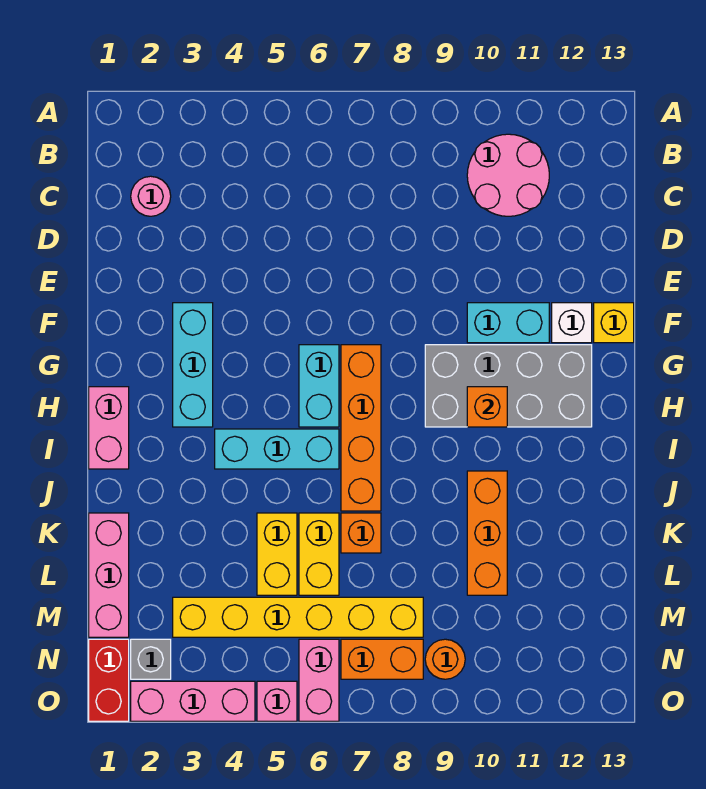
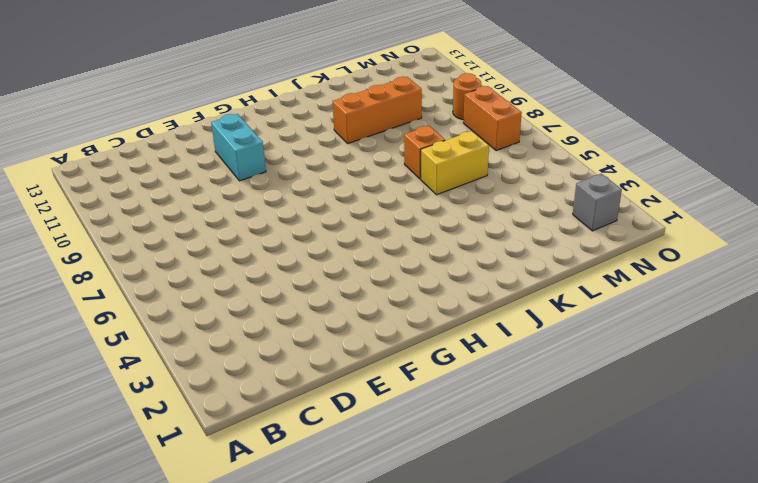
none -> pink 2x2 round brick [467,134,549,216]
none -> pink 1x1 round brick [131,176,171,216]
none -> cyan 1x3 brick [173,303,213,427]

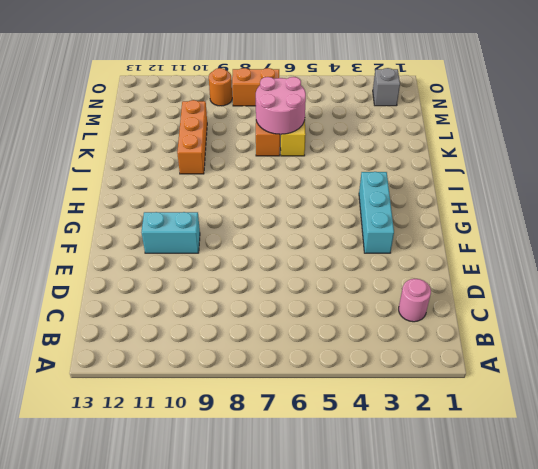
pink 2x2 round brick [256,77,306,134] -> pink 2x2 round brick moved to [467,134,549,216]
none -> white 1x1 brick [552,303,592,343]
none -> yellow 1x1 brick [594,303,634,343]
none -> cyan 1x2 brick [299,345,339,427]

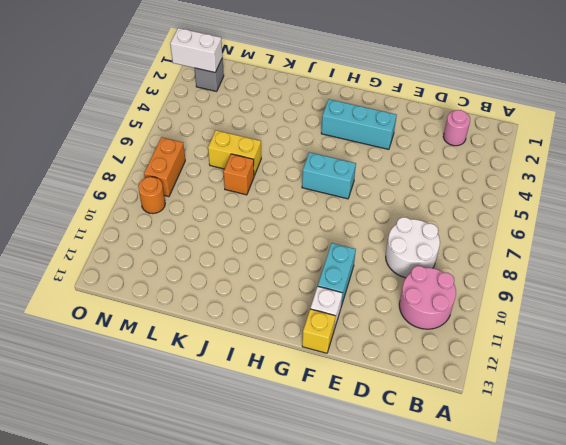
white 2x2 round brick [386,217,440,278] -> none
white 1x2 brick [170,28,222,72] -> none
none -> orange 1x4 brick [341,345,381,511]
none -> grey 2x4 brick [425,345,592,427]
none -> pink 1x2 brick [89,387,129,469]

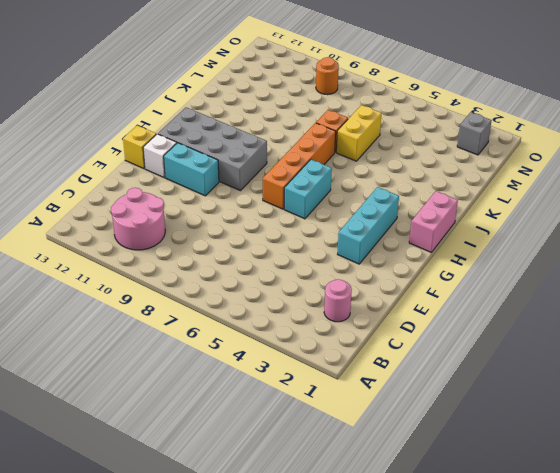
none -> cyan 1x3 brick [215,429,339,469]
none -> orange 1x3 brick [467,471,507,595]
none -> pink 1x3 brick [89,513,129,637]

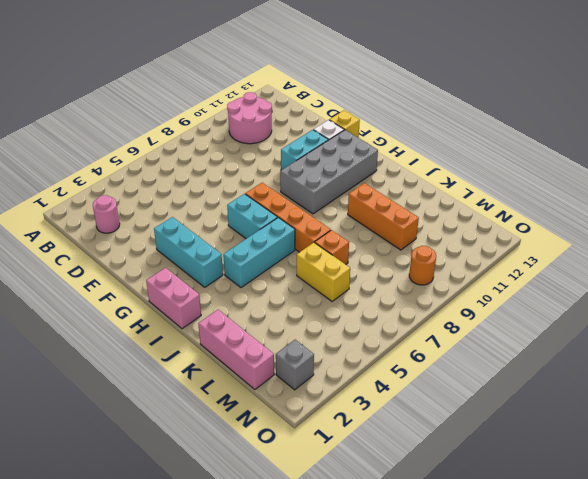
none -> yellow 1x2 brick [257,513,297,595]
none -> yellow 1x6 brick [173,597,423,637]
none -> red 1x2 brick [89,639,129,721]

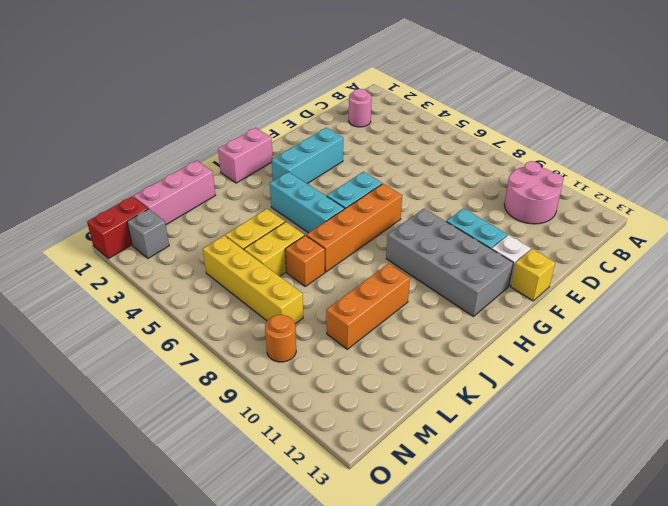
yellow 1x4 brick [203,236,303,324] -> yellow 1x6 brick [173,597,423,637]
none -> pink 1x2 brick [299,639,339,721]
none -> orange 1x2 brick [341,639,423,679]
none -> pink 1x3 brick [131,681,255,721]

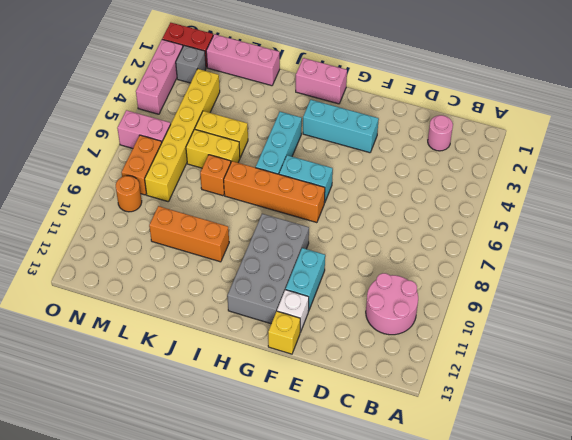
none -> pink 1x1 brick [257,681,297,721]
none -> orange 1x1 brick [467,387,507,427]

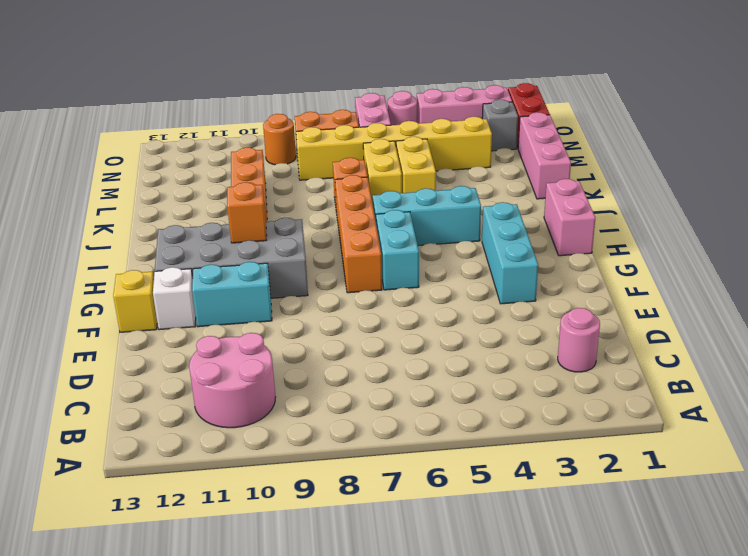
pink 1x1 round brick [387,91,417,125] -> pink 1x1 brick [257,681,297,721]

